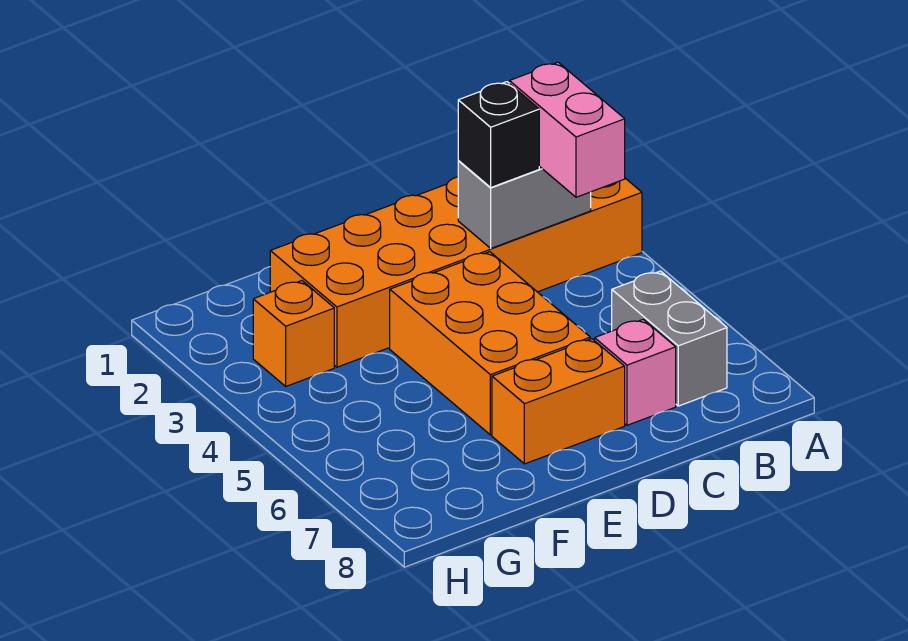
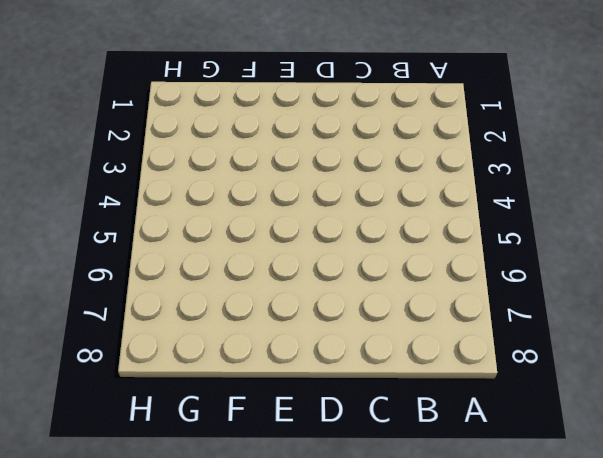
none -> orange 2x6 brick [270,177,642,367]
none -> grey 1x2 brick [612,271,727,406]

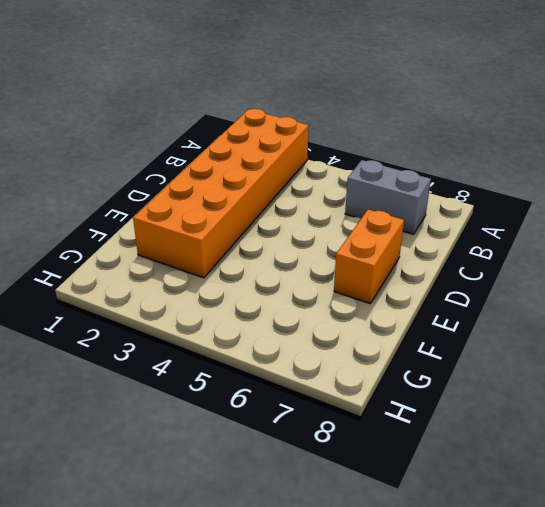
none -> pink 1x1 brick [595,319,676,425]
none -> orange 2x3 brick [390,252,590,435]

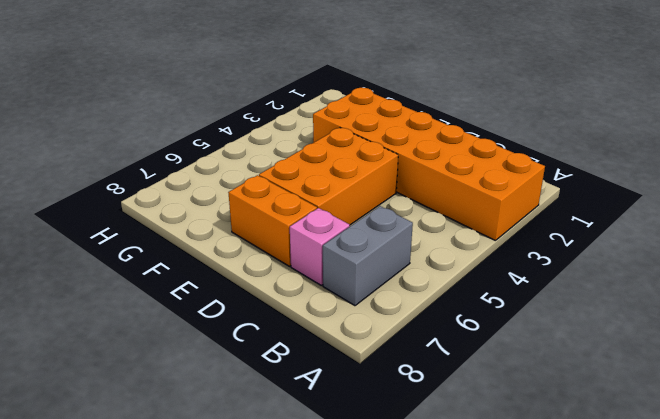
none -> orange 1x1 brick [253,281,334,386]
none -> grey 1x2 brick [458,161,591,248]

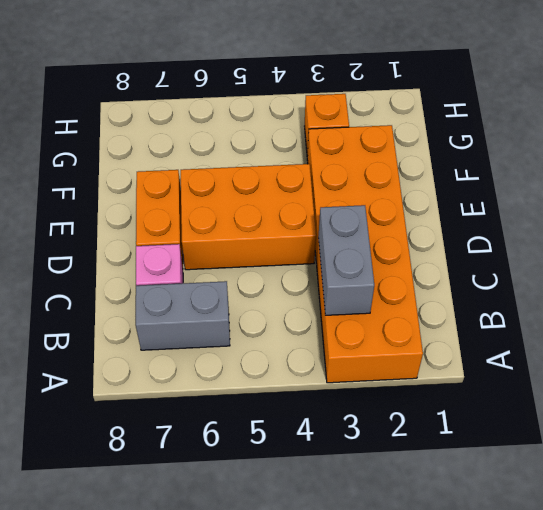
none -> pink 1x2 brick [509,62,625,197]
none -> black 1x1 brick [458,82,539,187]

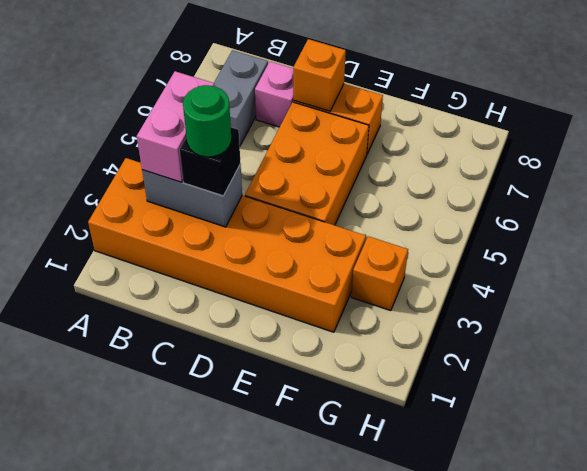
green 1x1 round brick [183,85,232,157] -> none
orange 1x1 brick [293,39,346,111] -> none

